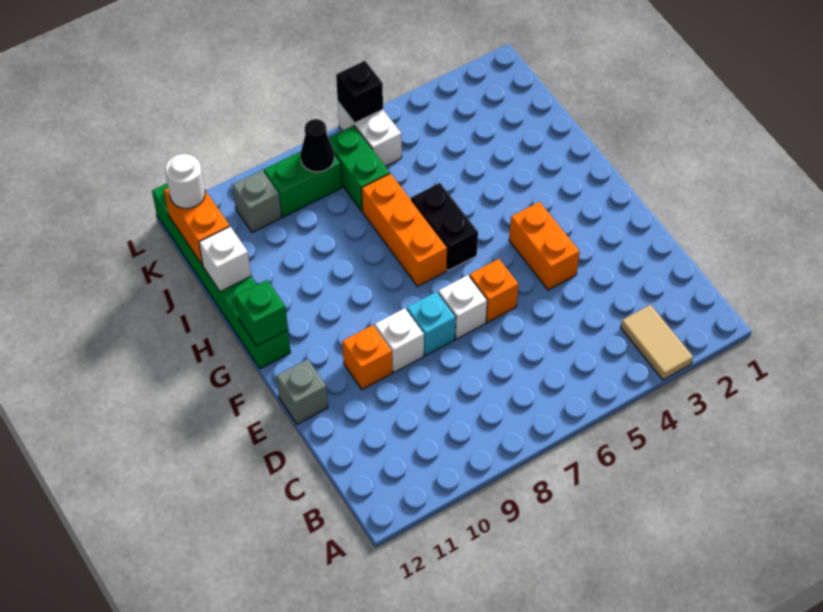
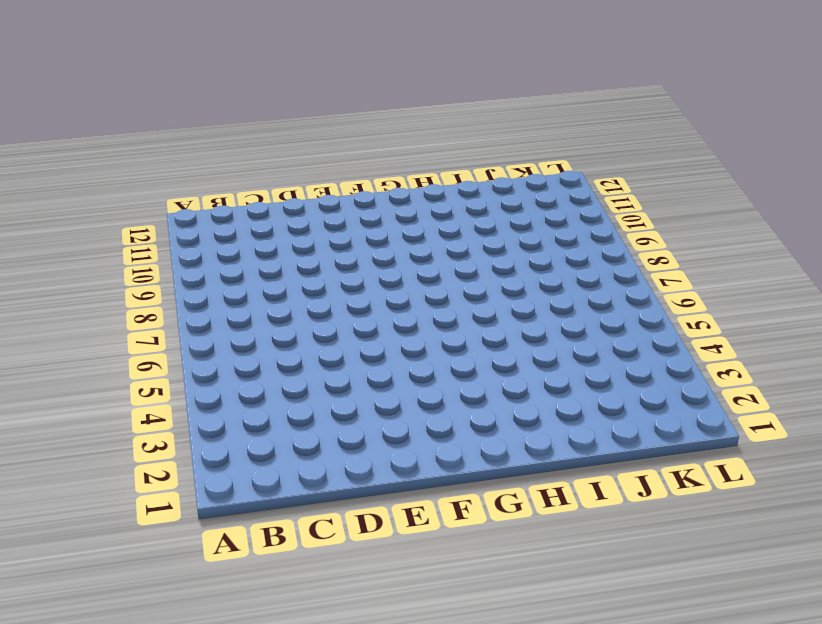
none -> tan 1x2 tile [621,305,693,380]
none -> orange 1x2 brick [509,202,580,290]
none -> orange 1x1 brick [470,259,518,322]

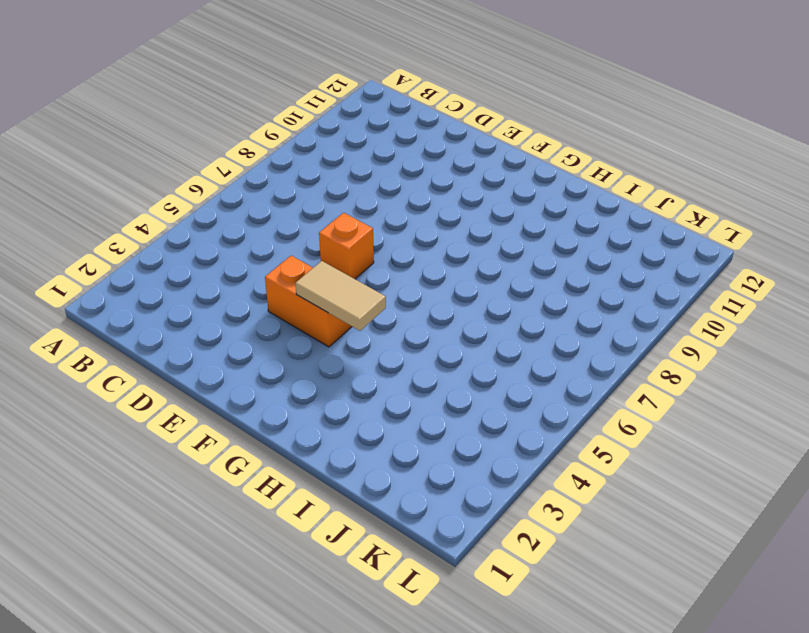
tan 1x2 tile [295,261,386,331] -> tan 1x2 tile moved to [621,305,693,380]
none -> white 1x1 brick [438,275,487,339]
none -> cyan 1x1 brick [407,291,456,356]
none -> white 1x1 brick [375,308,424,372]

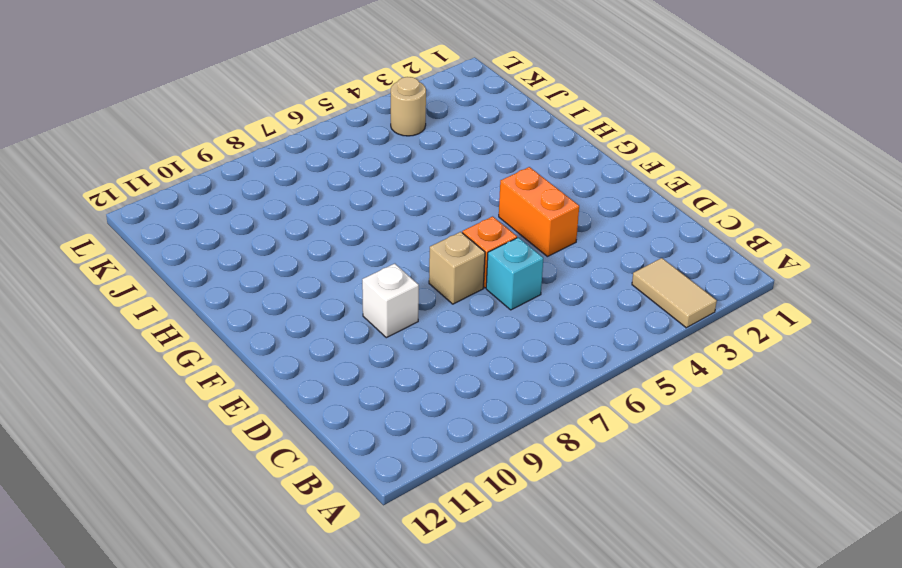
cyan 1x1 brick [486,237,543,310] -> cyan 1x1 brick moved to [407,291,456,356]
tan 1x1 brick [429,232,485,304] -> white 1x1 brick [438,275,487,339]
tan 1x1 round brick [391,77,426,136] -> none
none -> orange 1x1 brick [342,325,392,390]
none -> grey 1x1 brick [276,359,328,424]
none -> black 1x2 brick [411,183,478,271]

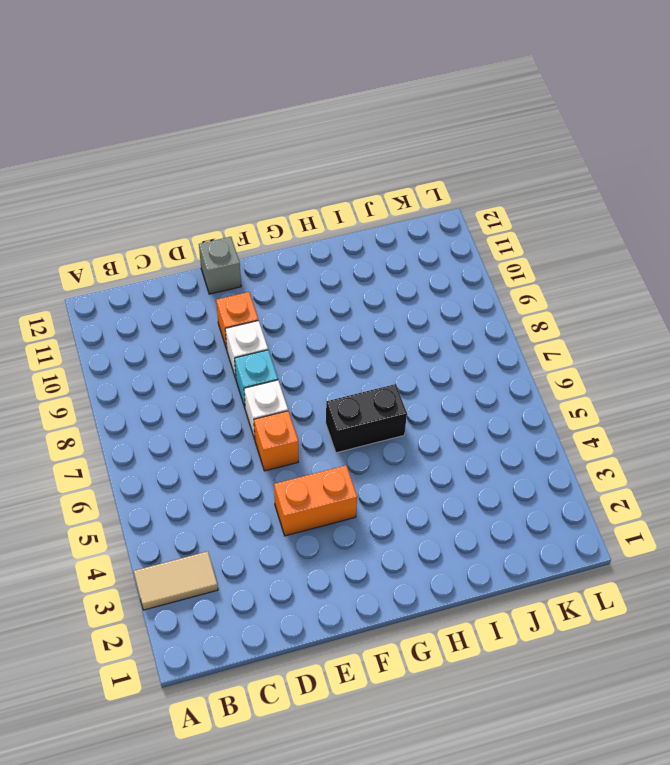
none -> orange 1x3 brick [362,174,447,286]
none -> green 1x6 brick [152,184,290,369]
none -> green 1x2 brick [329,126,390,211]

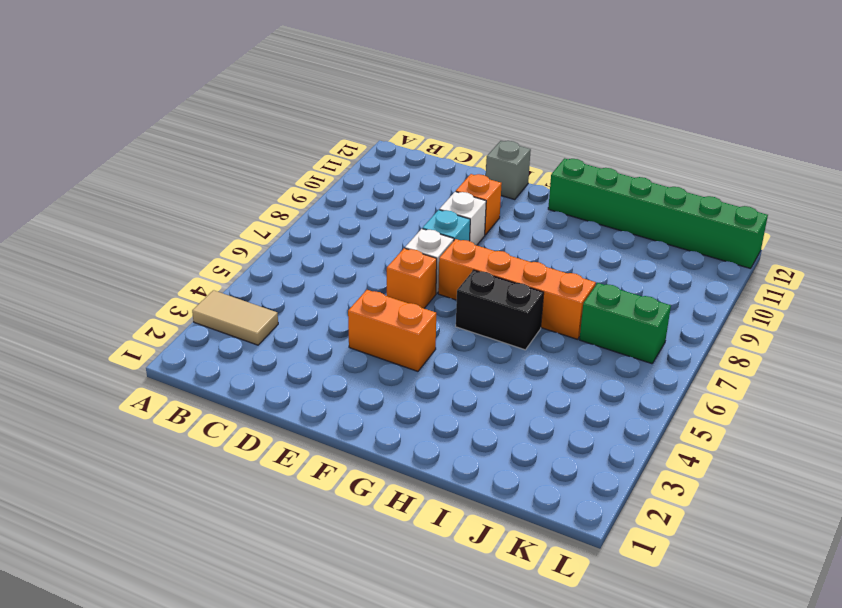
orange 1x4 brick [438,239,596,339] -> orange 1x3 brick [362,174,447,286]
none -> white 1x2 brick [338,102,402,166]
none -> green 1x2 brick [264,151,342,217]
none -> grey 1x1 brick [232,170,281,232]

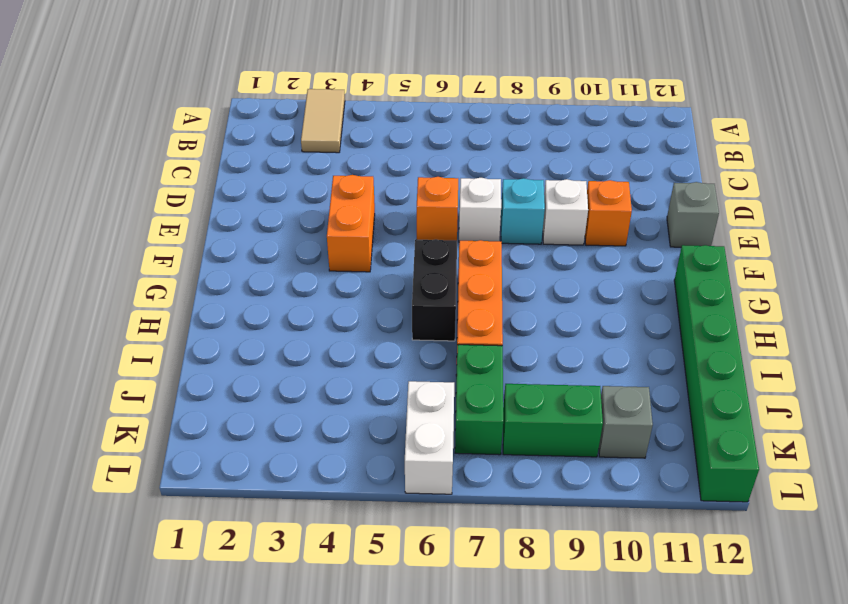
none -> green 1x1 brick [236,280,288,346]
none -> white 1x1 brick [199,227,251,292]
none -> orange 1x2 brick [164,188,230,265]

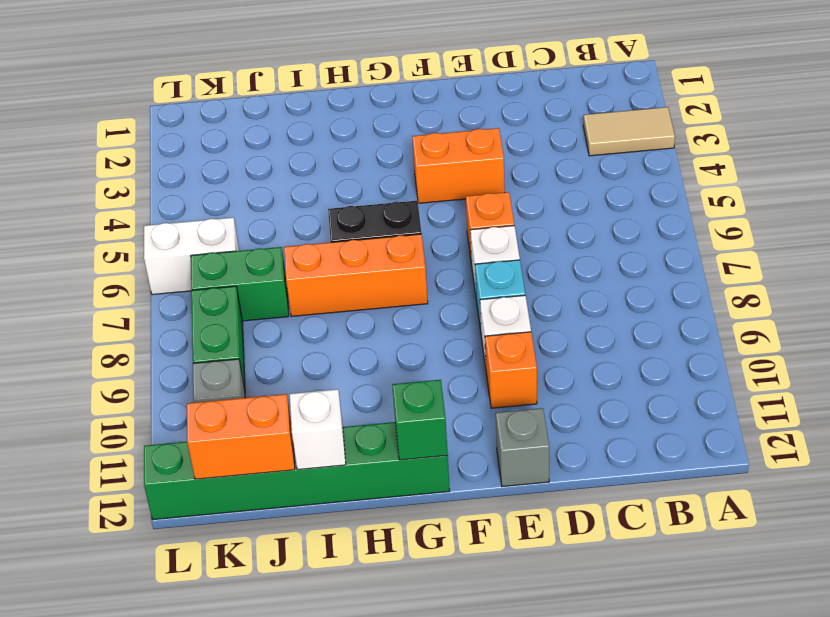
none -> black 1x1 cone [300,119,334,172]
none -> black 1x1 brick [336,61,383,123]
none -> white 1x1 round brick [165,154,205,209]

